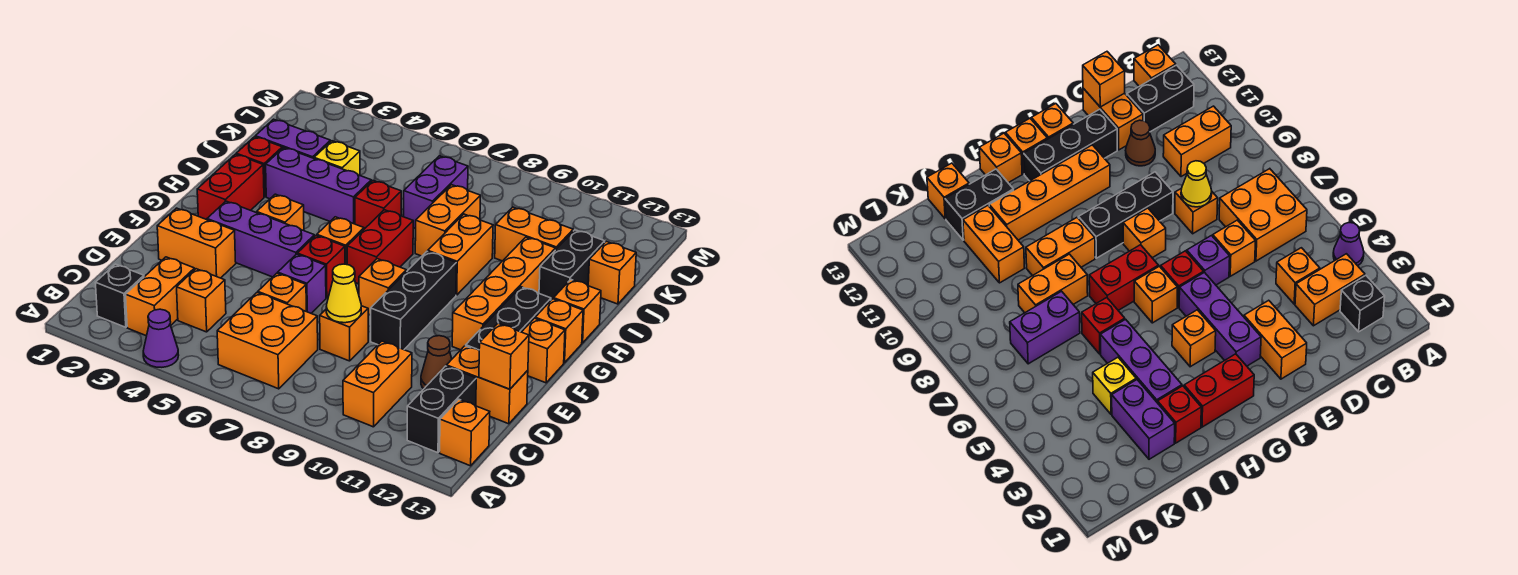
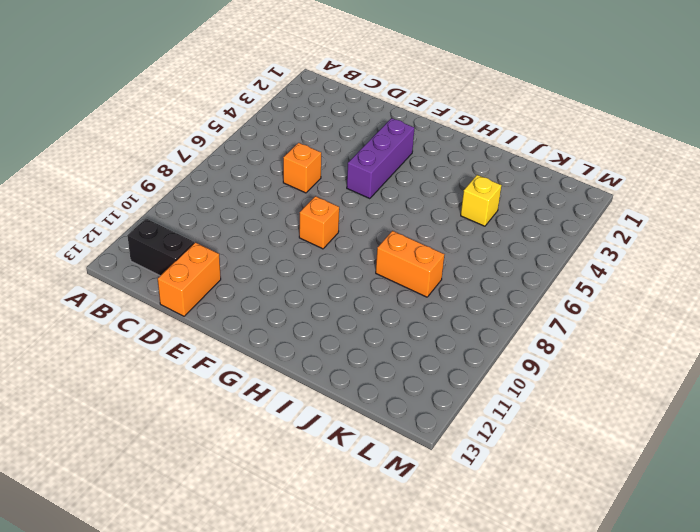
none -> purple 1x1 cone [143,309,179,367]
none -> black 1x1 brick [95,264,144,327]
none -> orange 1x2 brick [126,257,195,336]
none -> orange 2x2 brick [217,293,318,389]

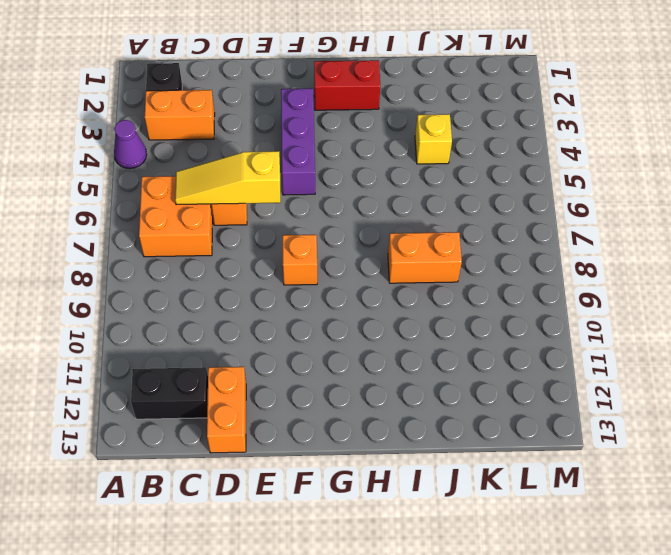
yellow 1x3 slope [175,151,280,205] -> none
none -> orange 1x2 brick [343,341,412,427]
none -> orange 1x1 brick [440,399,490,466]
none -> orange 1x1 brick [177,269,226,332]
none -> orange 1x1 brick [320,306,369,361]

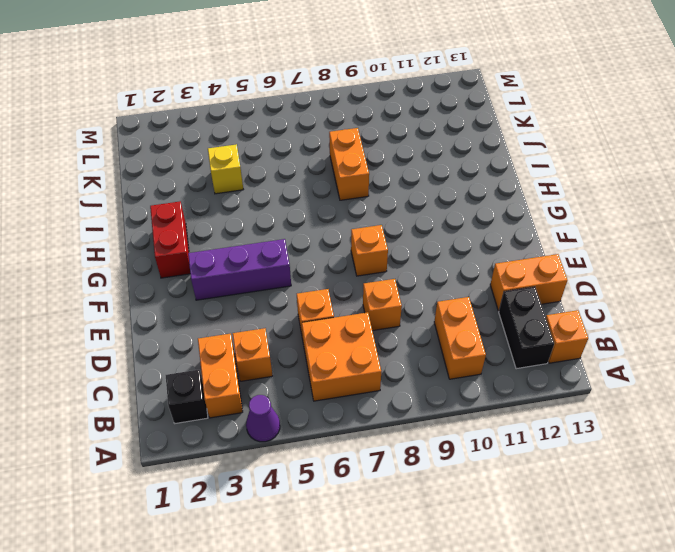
none -> brown 1x1 cone [421,336,452,389]
none -> orange 1x2 brick [157,208,236,278]
none -> purple 1x1 brick [278,254,326,313]
none -> black 1x3 brick [371,251,456,350]

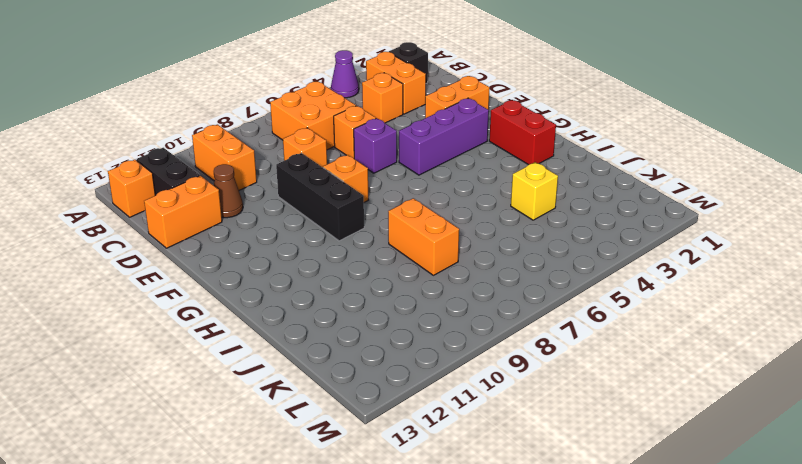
none -> black 1x3 brick [466,287,551,350]
none -> red 1x1 brick [297,236,345,298]
none -> orange 1x4 brick [452,237,556,350]
none -> orange 1x1 brick [522,318,565,383]

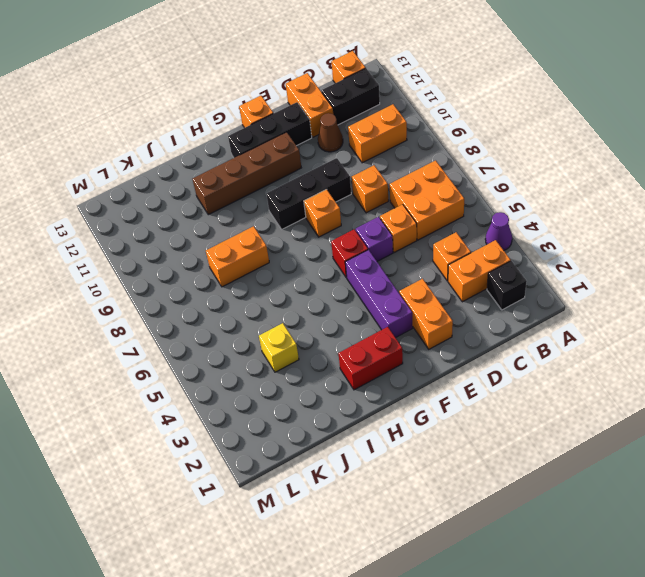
brown 1x4 brick [193,132,301,215] -> orange 1x4 brick [452,237,556,350]
none -> orange 1x1 brick [257,194,304,231]
none -> orange 1x1 brick [317,217,364,265]
none -> red 1x2 brick [347,210,413,284]
none -> orange 1x1 brick [535,299,583,363]

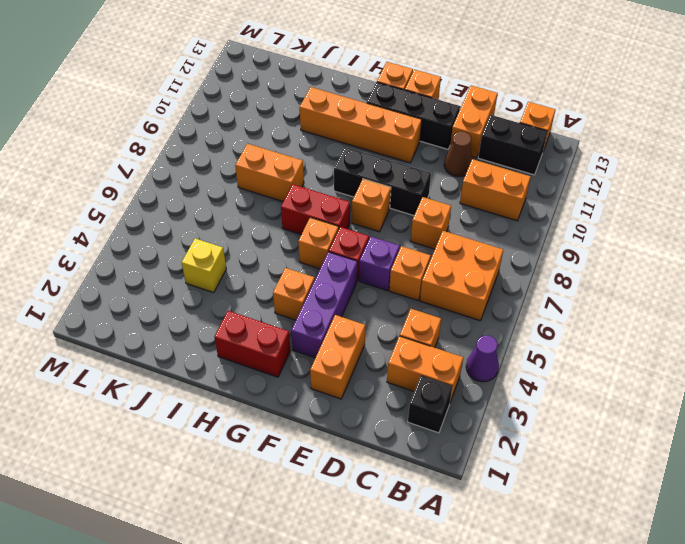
none -> orange 1x2 brick [428,214,493,295]
none -> orange 1x1 brick [554,280,601,343]
none -> red 1x1 brick [236,137,282,197]
none -> purple 1x3 brick [266,148,371,224]

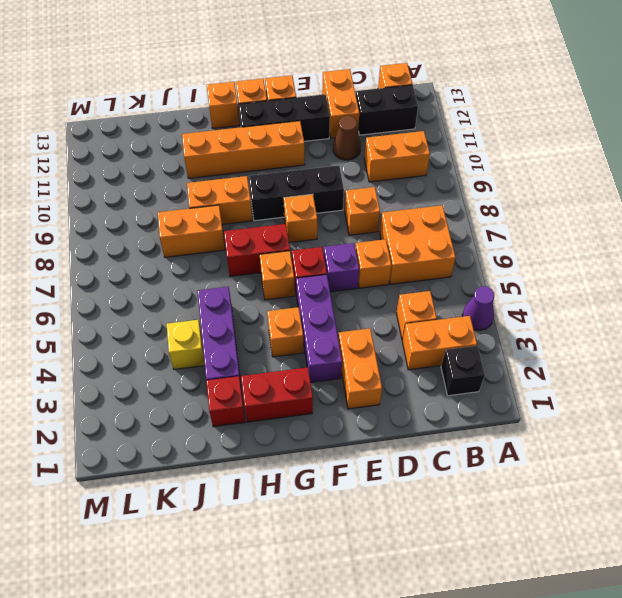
none -> red 1x1 brick [355,181,401,229]
none -> black 1x2 brick [539,230,605,300]
none -> purple 1x2 brick [255,119,330,158]
none -> purple 1x2 brick [404,156,468,229]

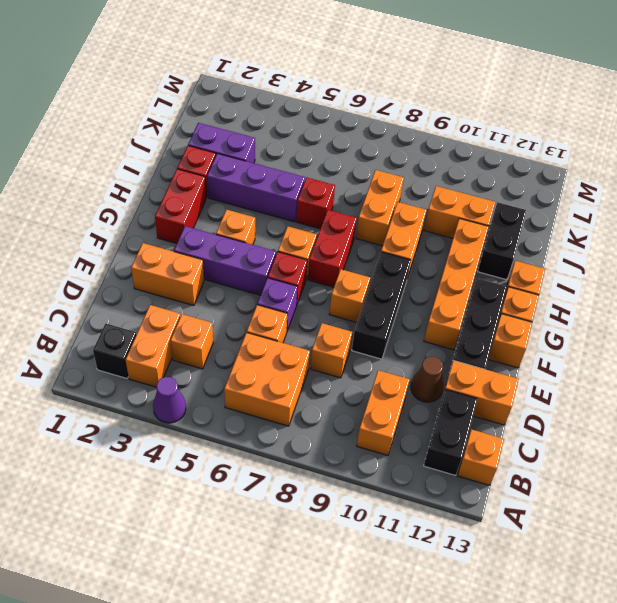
none -> yellow 1x1 brick [314,141,360,175]
none -> purple 1x2 brick [404,156,468,229]
none -> orange 1x1 brick [588,241,636,304]
none -> yellow 1x1 cone [326,264,361,323]

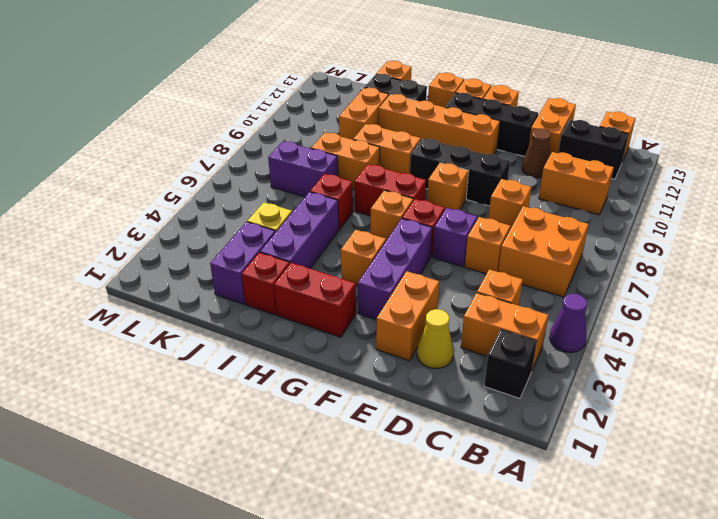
yellow 1x1 cone [417,309,454,368] -> yellow 1x1 cone moved to [326,264,361,323]
none -> orange 1x1 brick [479,323,529,389]

